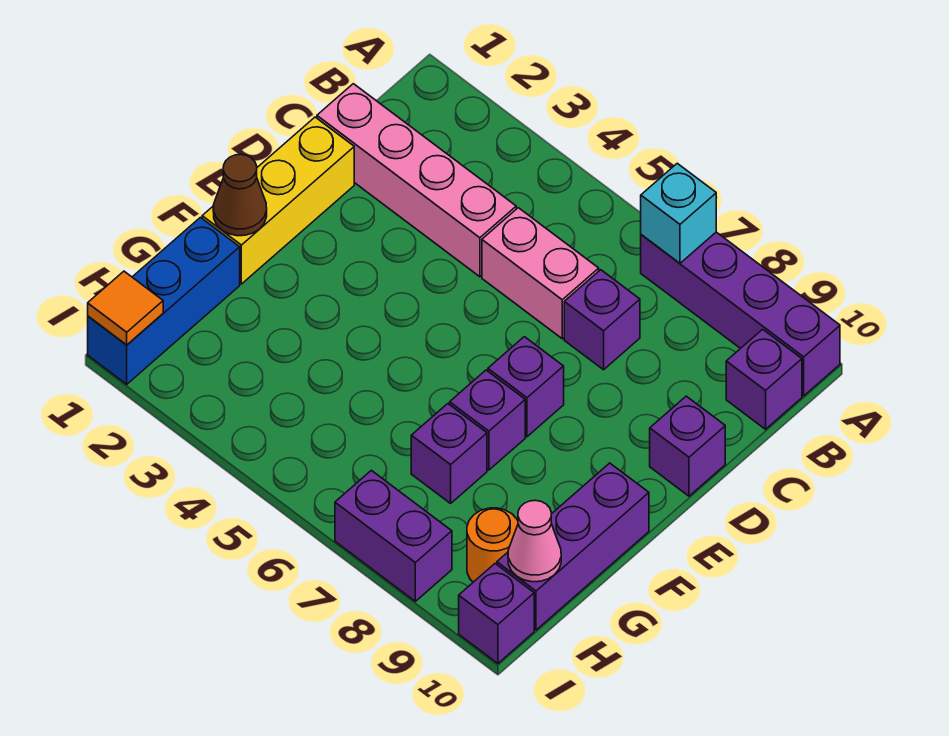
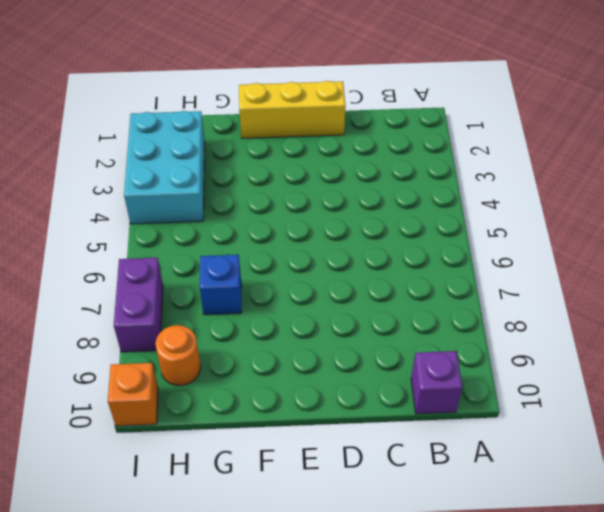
blue 1x1 brick [200,255,242,315] -> purple 1x1 brick [411,404,487,503]
cyan 2x3 brick [124,111,205,224] -> none
orange 1x1 brick [108,363,158,426] -> purple 1x1 brick [459,564,534,663]
none -> purple 1x4 brick [641,232,840,396]
none -> pink 1x4 brick [317,84,516,277]
none -> pink 1x2 brick [482,208,599,339]

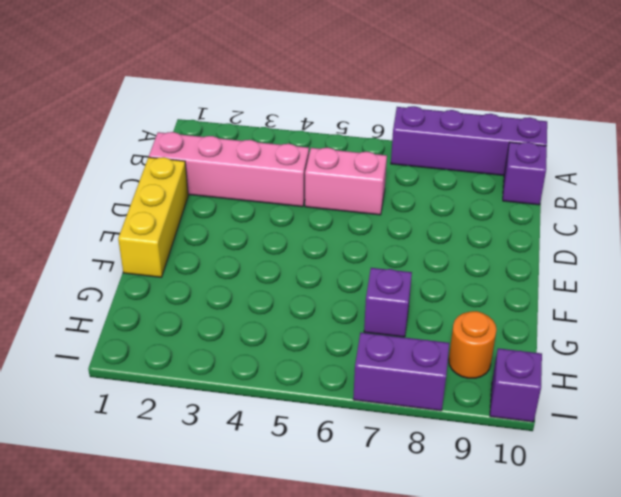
none -> purple 1x1 brick [564,270,640,370]
none -> purple 1x1 brick [650,396,725,496]
none -> purple 1x1 brick [488,337,564,437]

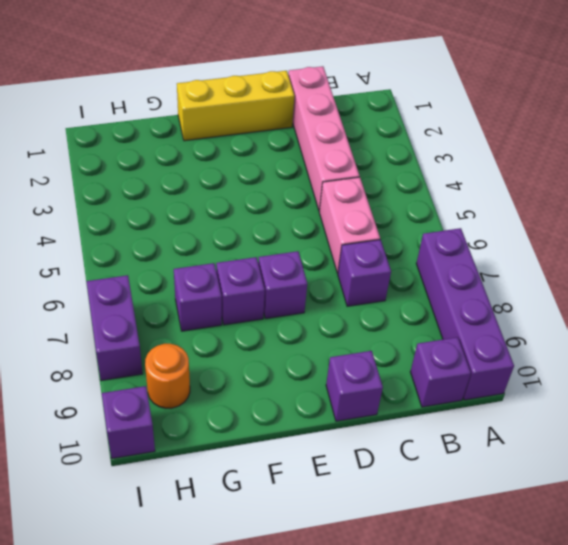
none -> purple 1x3 brick [497,463,649,630]
none -> blue 1x3 brick [88,217,240,384]
none -> cyan 1x1 brick [641,163,716,263]

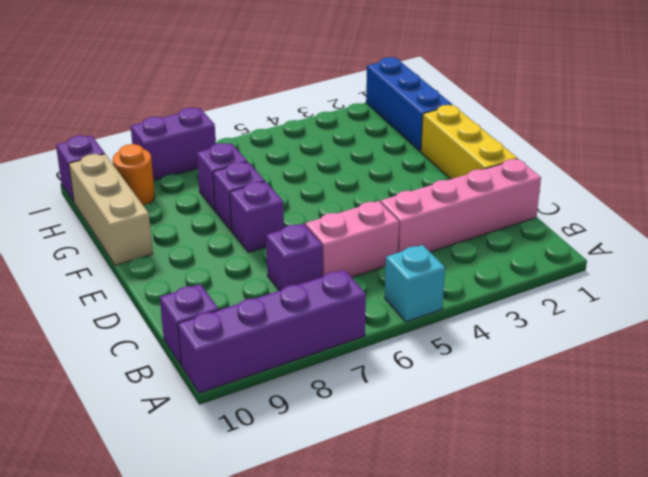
cyan 1x1 brick [385,245,445,322] -> cyan 1x1 brick moved to [641,163,716,263]
tan 1x3 brick [69,154,153,265] -> purple 1x3 brick [497,463,649,630]
none -> purple 1x1 brick [650,396,725,496]
none -> brown 1x1 cone [213,154,267,236]
none -> pink 1x1 cone [508,500,561,582]

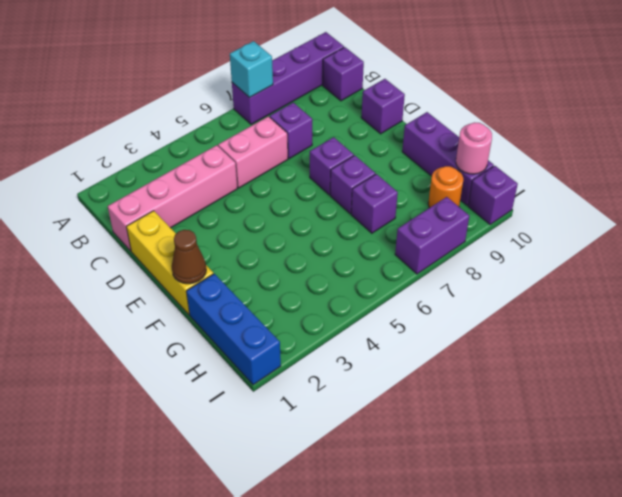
pink 1x1 round brick [456,122,492,174] -> pink 1x1 cone [508,500,561,582]
none -> orange 1x1 tile [88,271,163,345]

